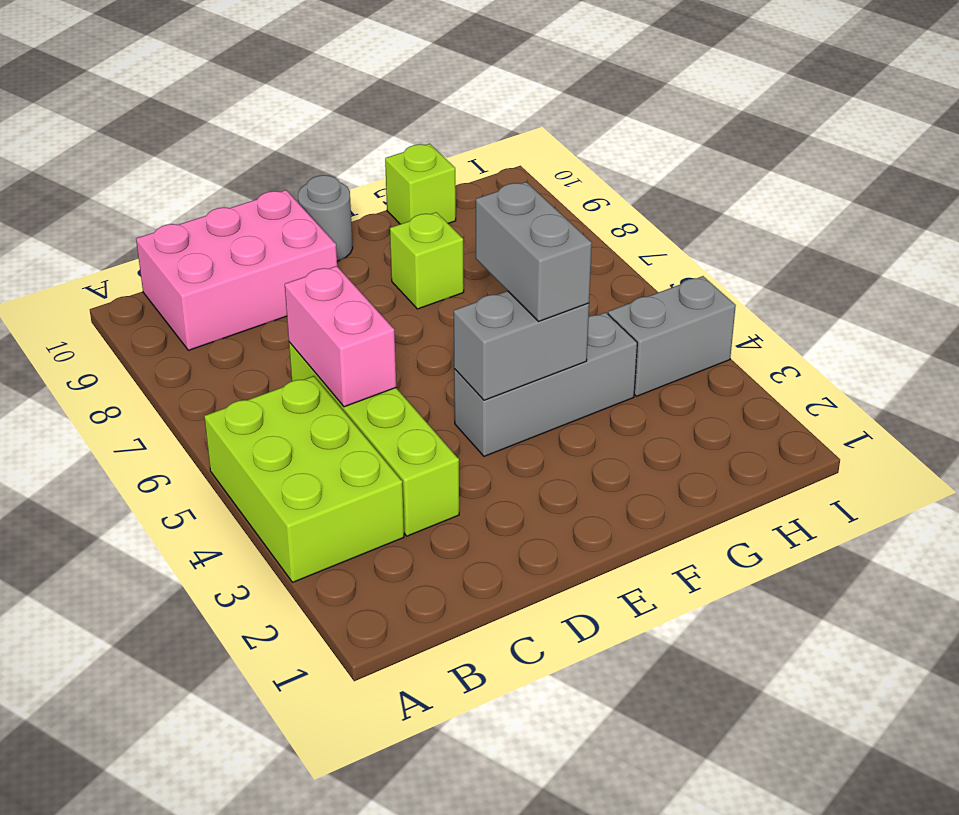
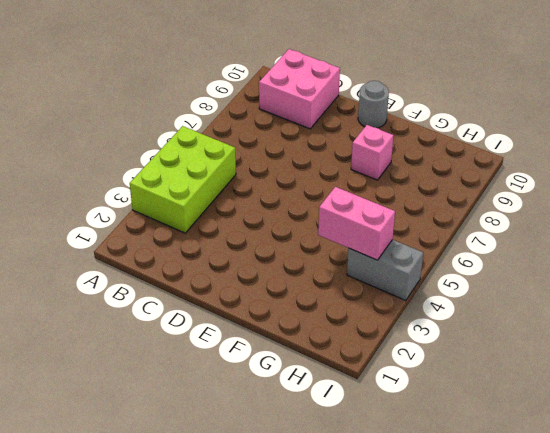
pink 2x2 brick [259,49,340,129] -> pink 2x3 brick [136,190,337,350]
pink 1x1 brick [351,125,393,180] -> lime 1x1 brick [390,212,464,309]
pink 1x2 brick [318,187,395,260] -> pink 1x2 brick turned to [285,266,396,407]
none -> lime 1x4 brick [289,342,459,536]
none -> grey 1x3 brick [454,312,637,456]

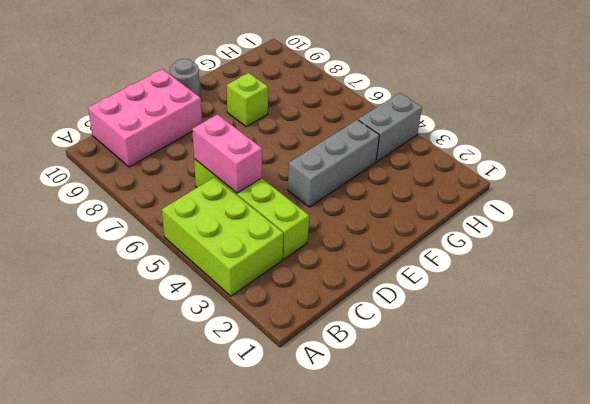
none -> lime 1x1 brick [385,144,456,224]
none -> grey 1x2 brick [454,291,589,400]

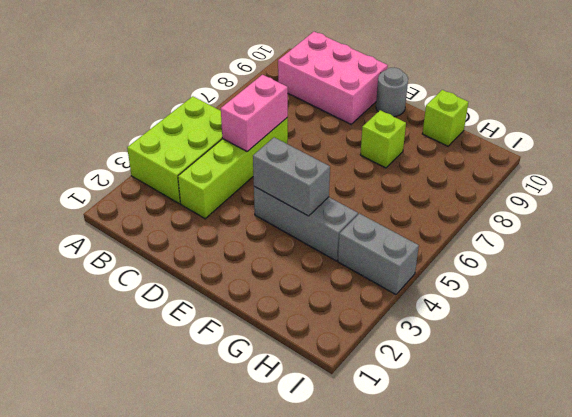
none -> grey 1x2 brick [476,182,592,321]

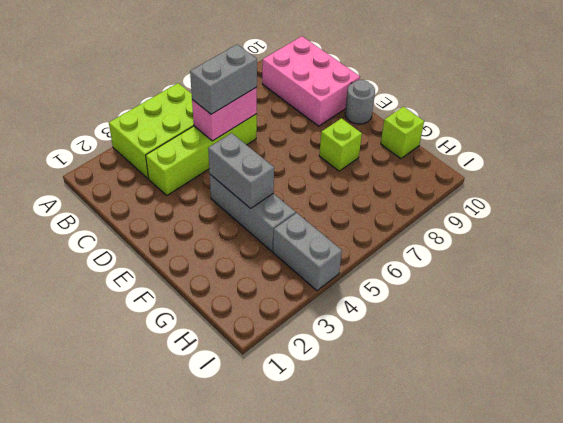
grey 1x2 brick [190,44,257,114] -> grey 1x2 brick moved to [476,182,592,321]

